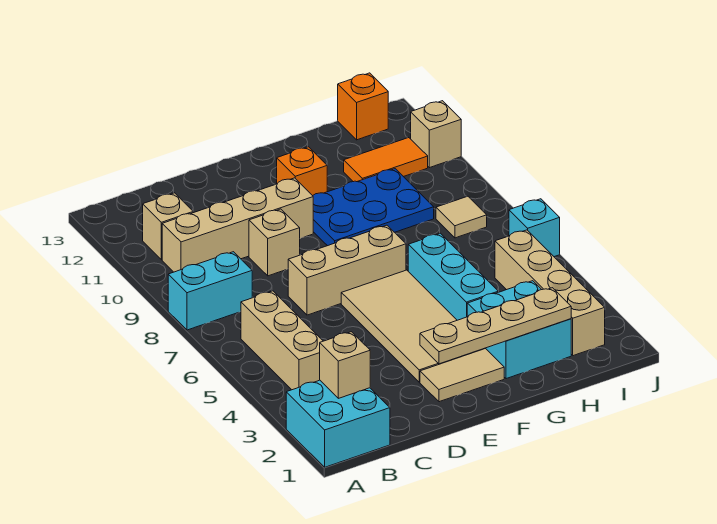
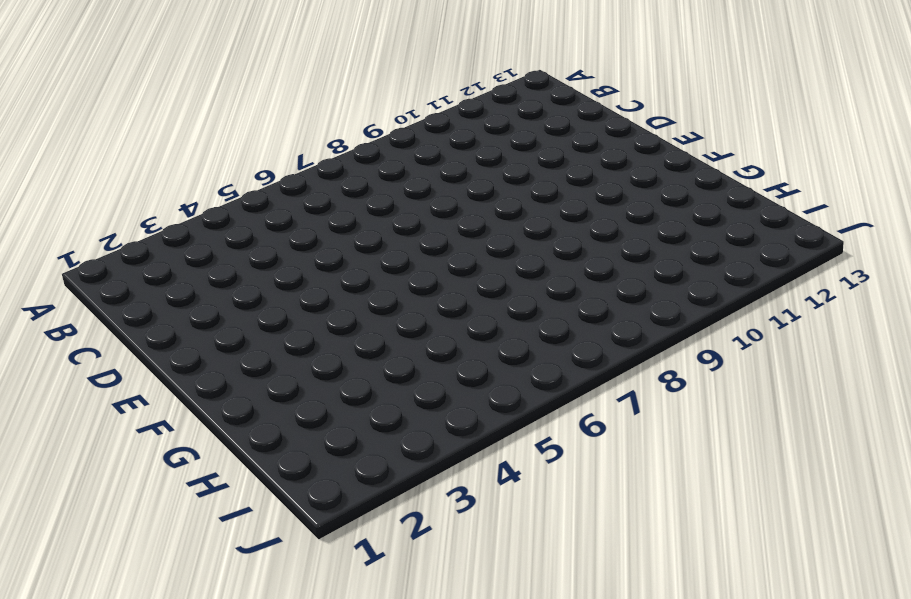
none -> cyan 2x2 brick [286,380,390,467]
none -> cyan 1x2 brick [168,252,252,330]
none -> tan 1x3 brick [241,291,323,390]

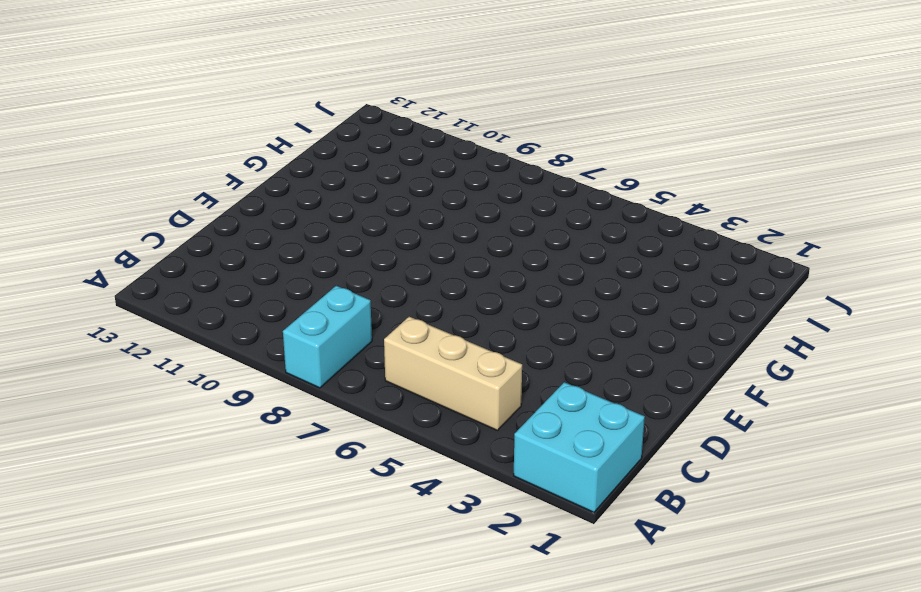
none -> tan 1x4 brick [162,178,313,272]
none -> tan 1x1 brick [143,193,193,260]
none -> tan 1x3 brick [288,225,406,315]

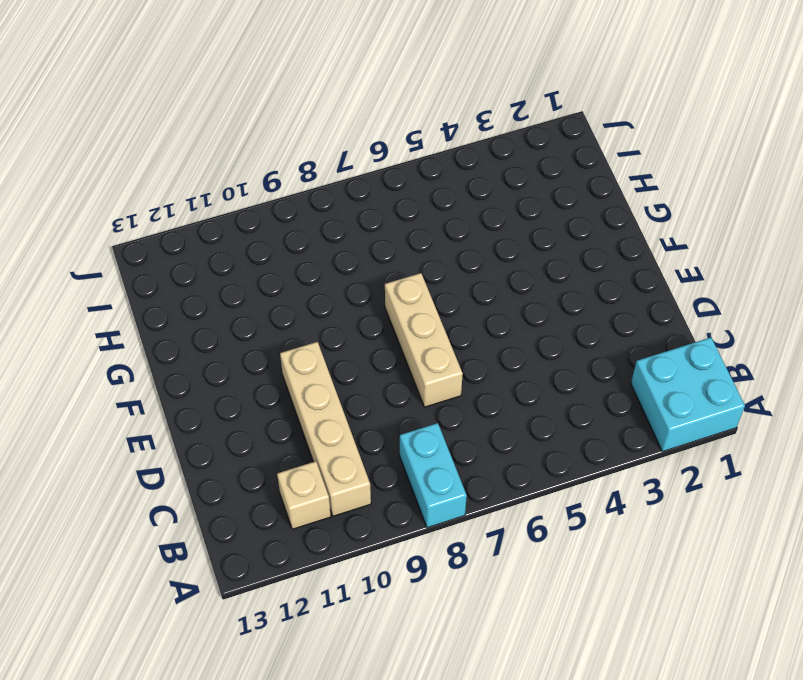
none -> tan 1x3 brick [241,291,323,390]
none -> tan 1x1 brick [249,209,300,276]
none -> tan 1x2 tile [420,349,504,402]

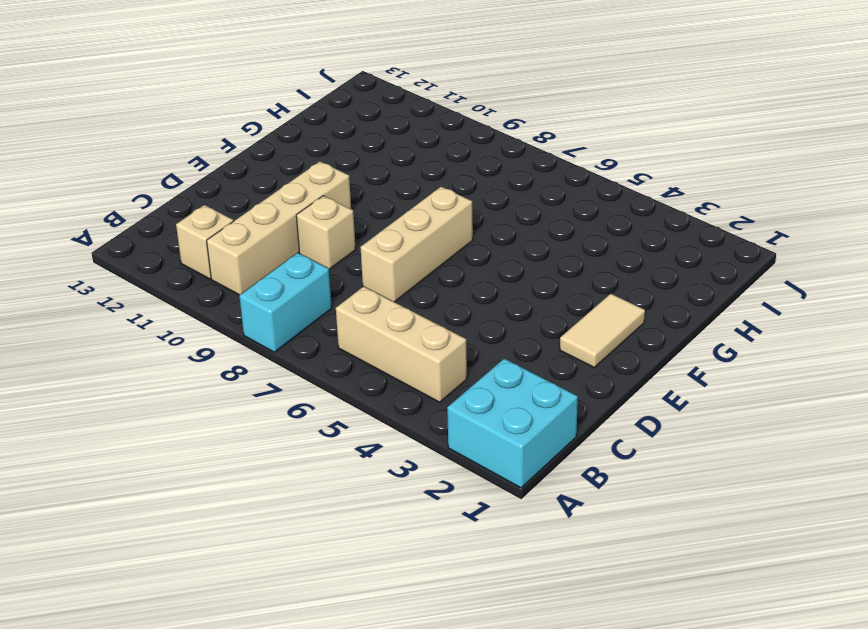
none -> tan 2x4 tile [341,270,485,382]
none -> blue 2x3 plate [313,169,434,246]
none -> orange 1x1 brick [277,147,327,196]

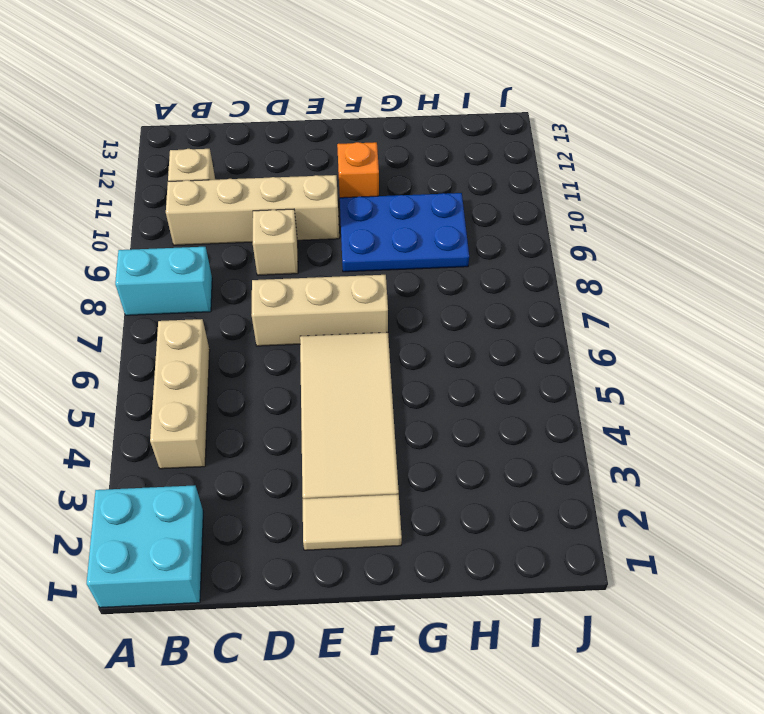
none -> cyan 2x2 brick [467,281,571,379]
none -> cyan 1x3 brick [408,233,498,320]
none -> orange 1x2 tile [344,138,428,182]

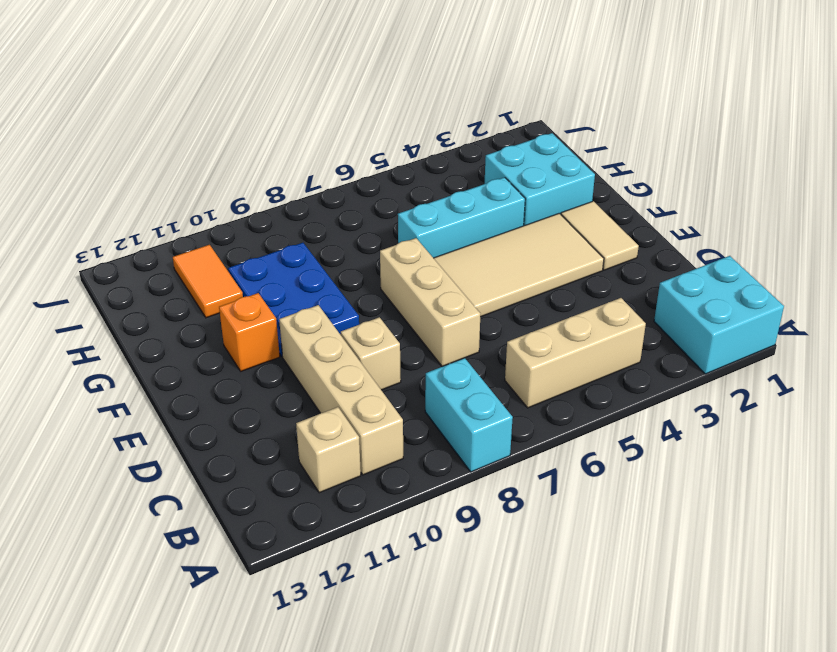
none -> tan 1x4 brick [495,230,605,356]
none -> tan 1x1 tile [436,196,487,238]
none -> orange 1x1 brick [338,73,388,140]

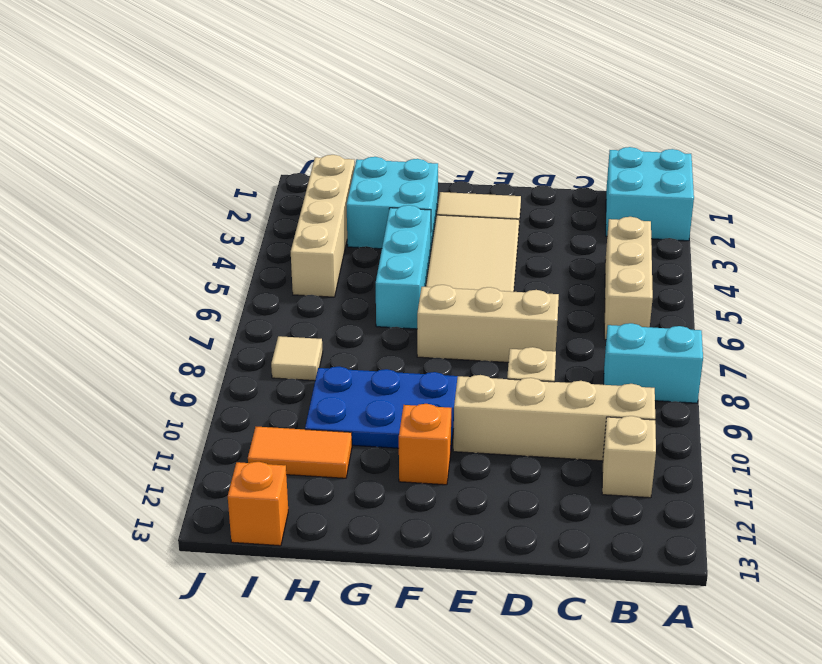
none -> cyan 1x1 brick [509,199,560,257]
none -> tan 1x1 brick [411,101,461,168]
none -> tan 1x1 brick [320,332,370,398]

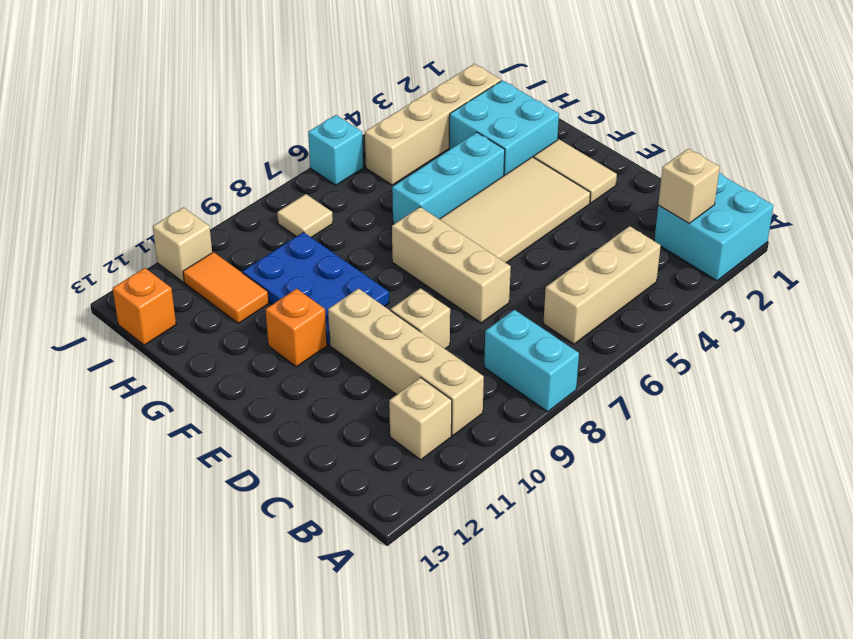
none -> tan 1x4 plate [420,288,571,364]

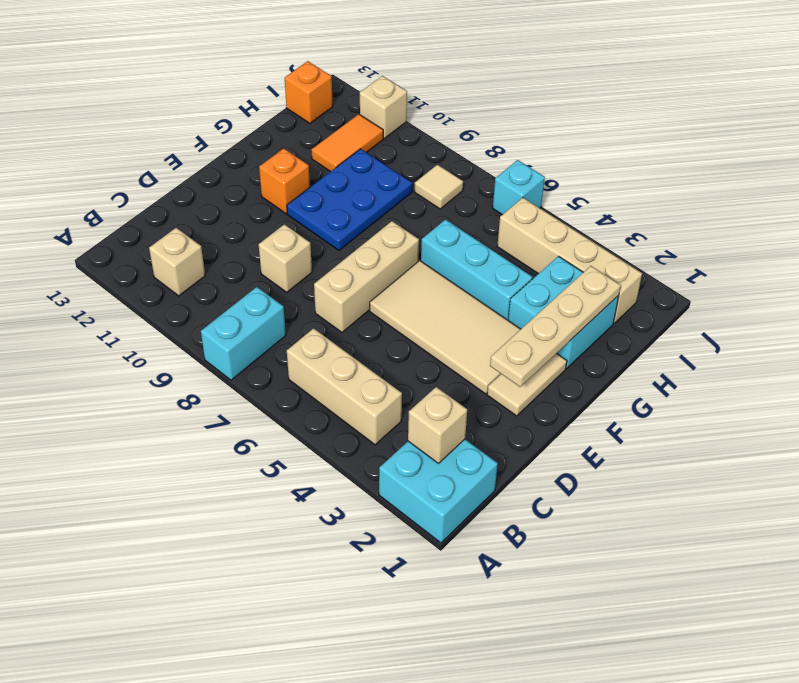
none -> tan 1x4 brick [162,178,313,272]

